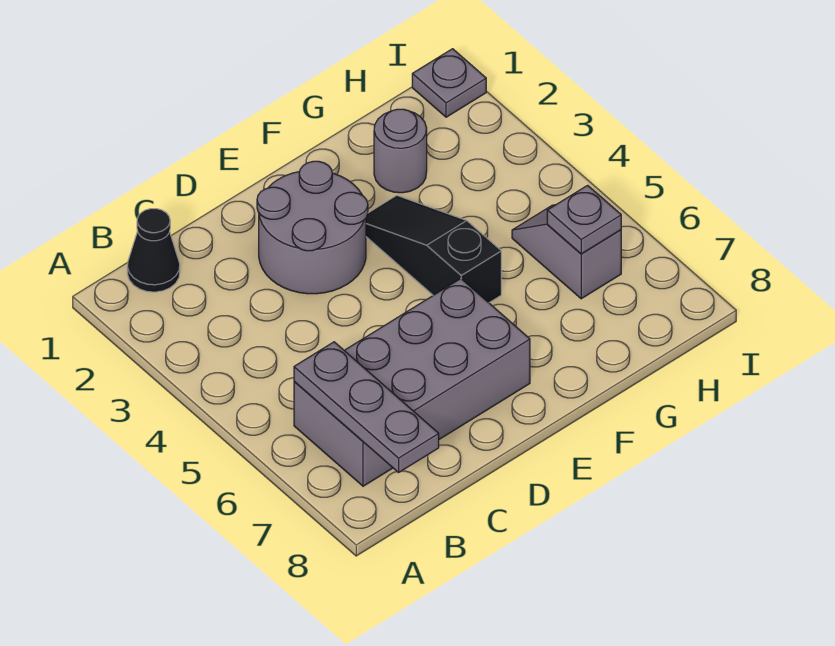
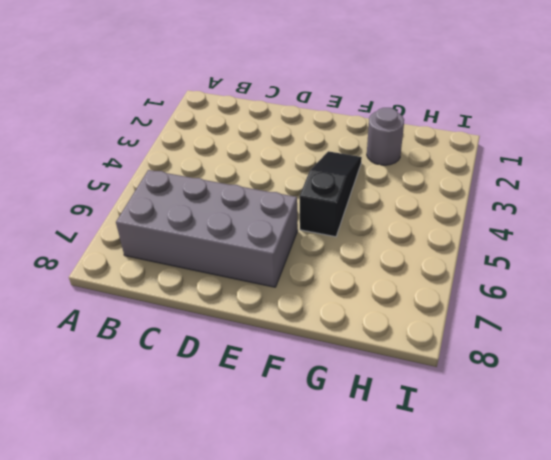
none -> black 1x1 cone [127,209,180,292]
none -> grey 2x2 round brick [257,161,368,294]

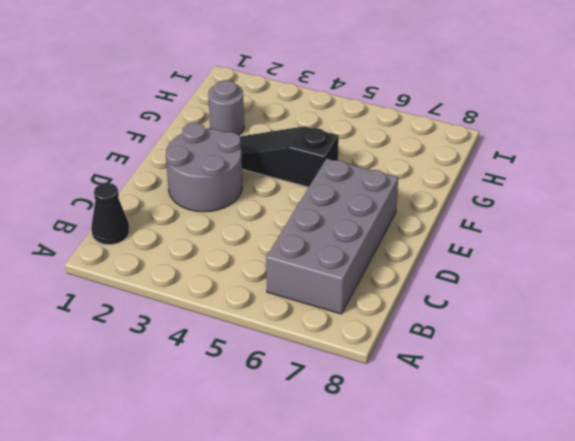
none -> grey 1x2 slope [512,205,621,299]
none -> grey 1x1 plate [412,49,486,117]

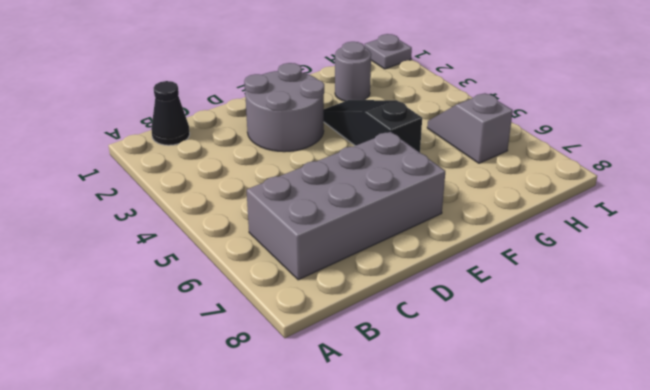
none -> grey 1x3 plate [294,342,439,472]
none -> grey 1x1 plate [547,185,621,254]

